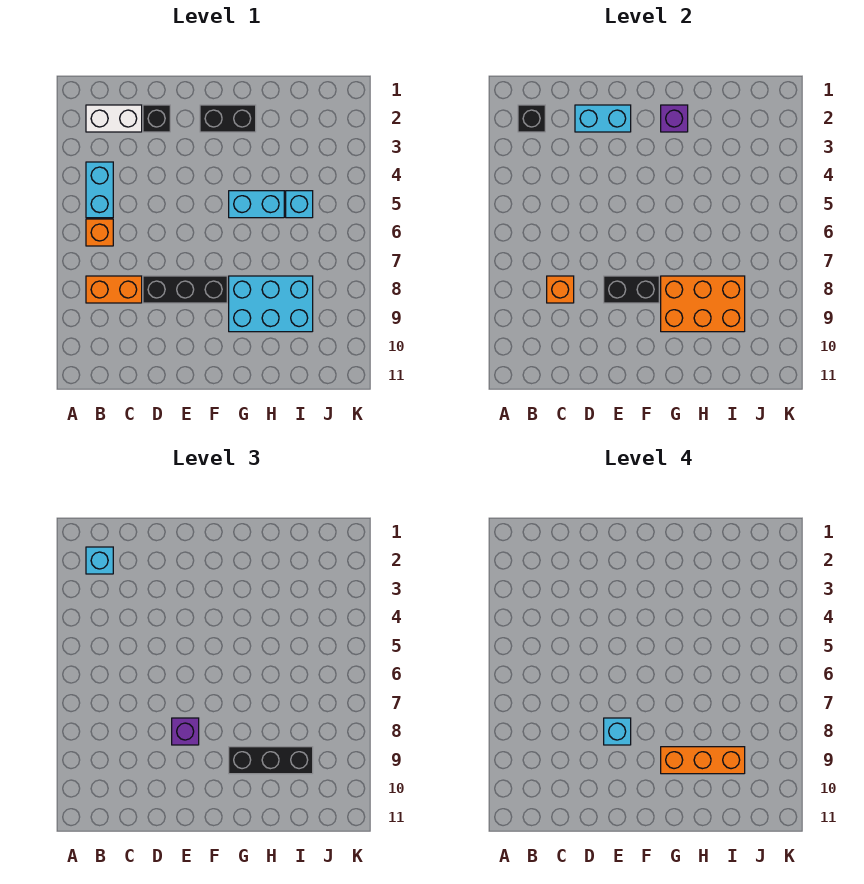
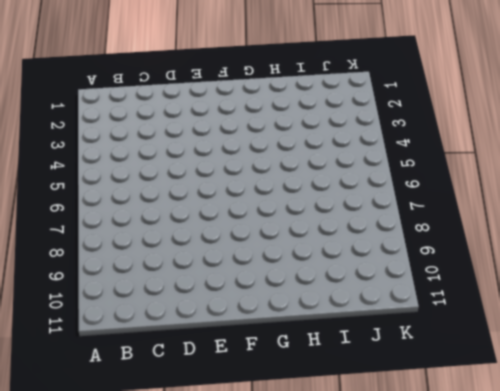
none -> white 1x2 brick [86,105,142,132]
none -> cyan 1x2 brick [86,162,113,218]
none -> orange 1x1 brick [86,219,113,246]

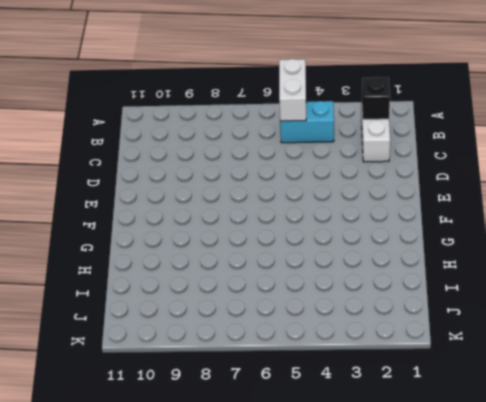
white 1x2 brick [279,59,306,121] -> none
none -> orange 1x1 brick [86,219,113,246]
none -> orange 1x2 brick [86,276,142,303]
none -> black 1x1 brick [143,105,170,132]

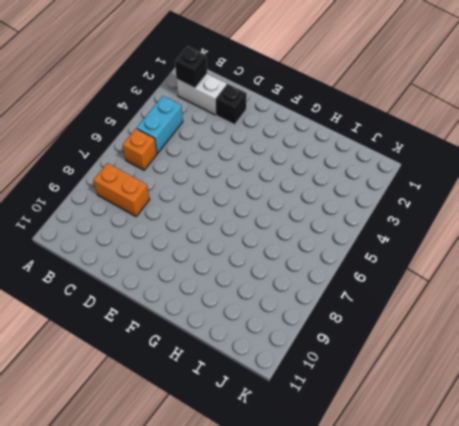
none -> black 1x3 brick [143,276,227,303]
none -> black 1x2 brick [200,105,256,132]
none -> cyan 1x2 brick [229,191,284,218]

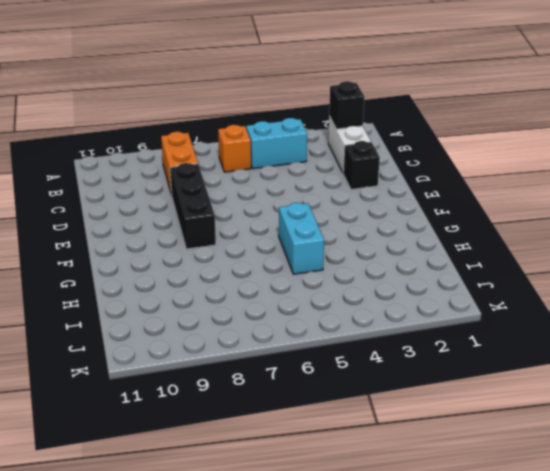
none -> black 1x2 brick [200,105,256,132]
none -> cyan 2x3 brick [229,276,313,332]
none -> cyan 1x1 brick [286,191,313,218]

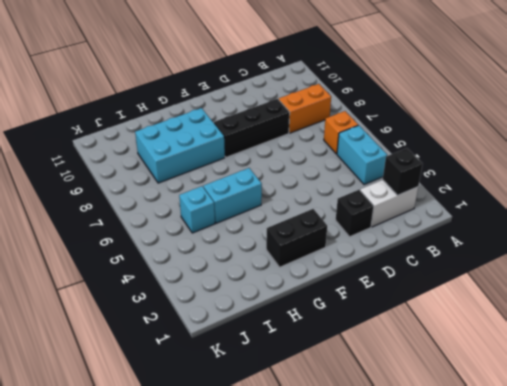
none -> orange 1x1 brick [547,276,574,303]
none -> cyan 1x2 brick [575,105,631,132]
none -> black 1x2 brick [604,276,659,303]

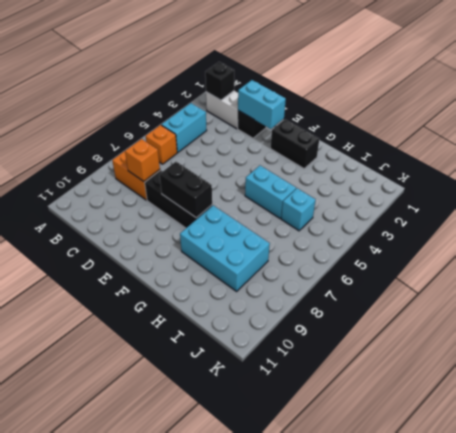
none -> purple 1x1 brick [661,105,688,132]
none -> orange 2x3 brick [661,276,745,332]
none -> cyan 1x1 brick [86,547,113,574]

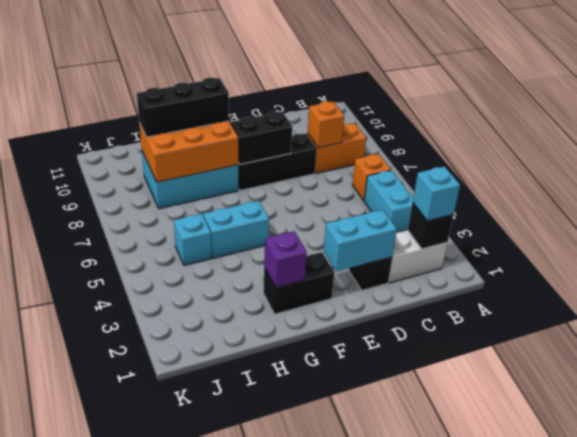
none -> purple 1x1 brick [172,718,199,745]
none -> cyan 1x1 brick [604,718,631,745]
none -> orange 1x3 brick [661,747,745,774]

